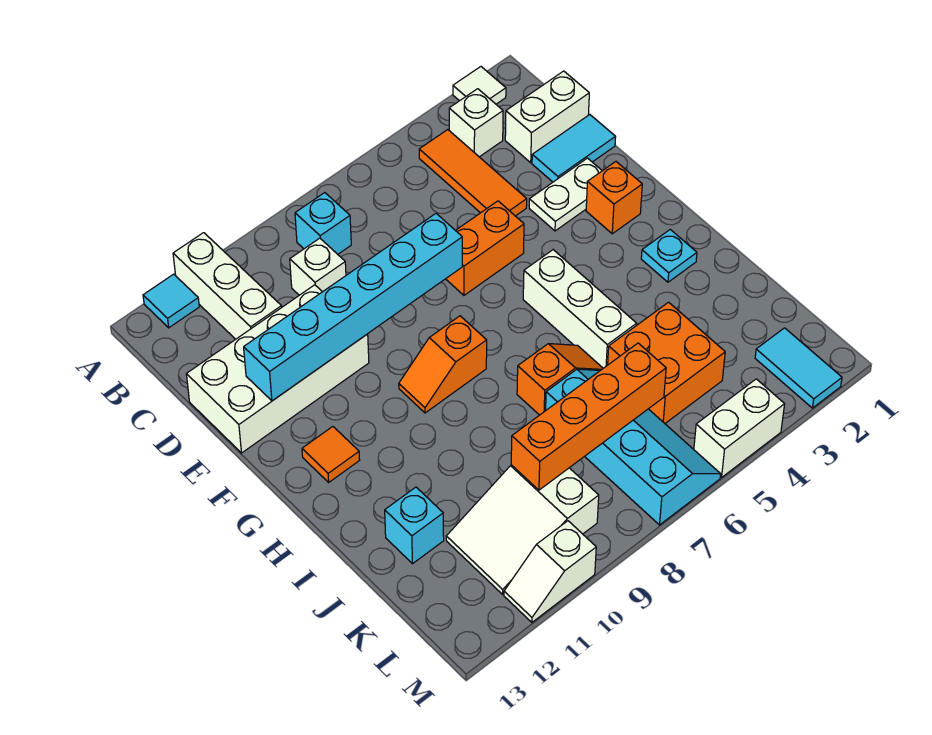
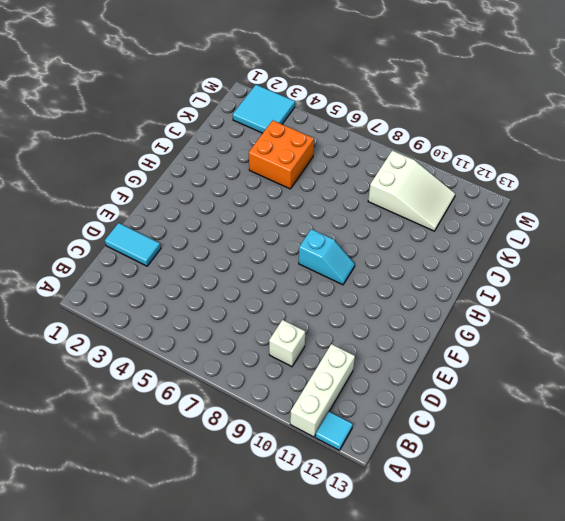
cyan 1x2 slope [299,229,355,285] -> orange 1x2 slope [399,316,487,413]
cyan 2x2 tile [233,85,295,133] -> cyan 1x2 tile [755,328,842,408]
none -> white 1x1 tile [453,67,506,104]
none -> white 1x1 brick [449,89,503,157]
none -> orange 1x3 tile [419,130,527,216]

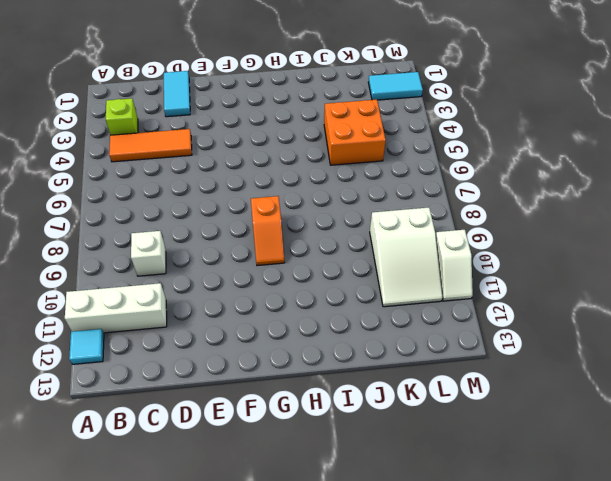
lime 1x1 brick [106,98,138,135] -> white 1x1 brick [449,89,503,157]
none -> white 1x1 tile [453,67,506,104]
none -> cyan 1x1 brick [295,193,351,254]
none -> white 1x2 brick [505,71,589,163]

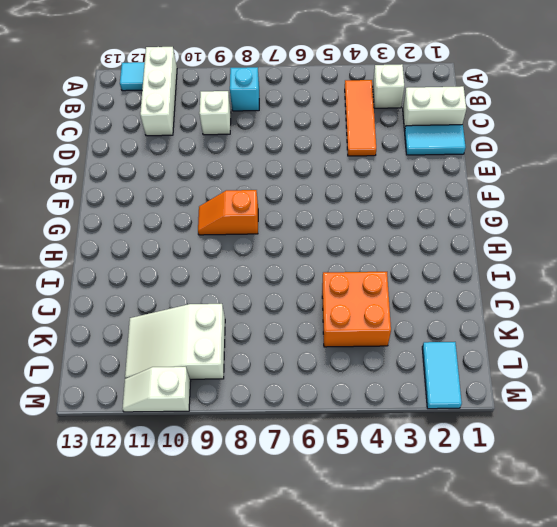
none -> white 1x1 tile [453,67,506,104]
none -> white 2x4 brick [186,285,369,453]
none -> white 1x2 plate [529,158,602,231]

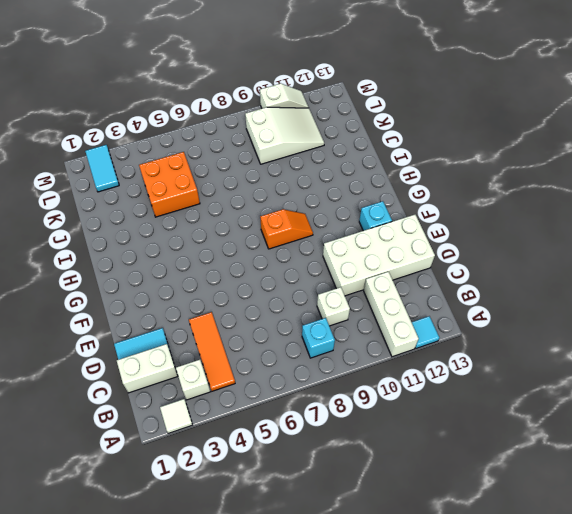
cyan 1x1 brick [359,201,392,231] -> cyan 1x1 brick moved to [385,487,444,564]
none -> white 1x2 plate [529,158,602,231]
none -> orange 1x2 brick [446,201,524,295]
none -> orange 1x1 brick [586,162,642,234]

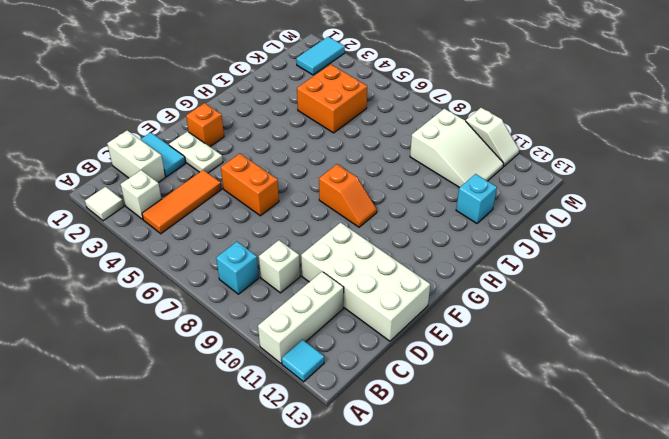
none -> white 1x3 brick [523,250,637,368]
none -> orange 1x1 tile [302,427,360,482]
none -> cyan 1x1 plate [641,230,697,282]

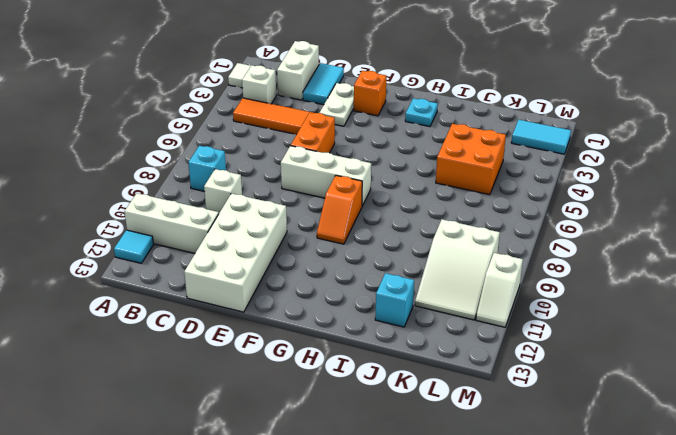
white 1x3 brick [281,146,371,206] -> white 1x3 brick moved to [523,250,637,368]
none -> orange 1x1 tile [302,427,360,482]
none -> orange 1x2 slope [517,344,603,415]
none -> cyan 2x4 slope [546,369,721,525]

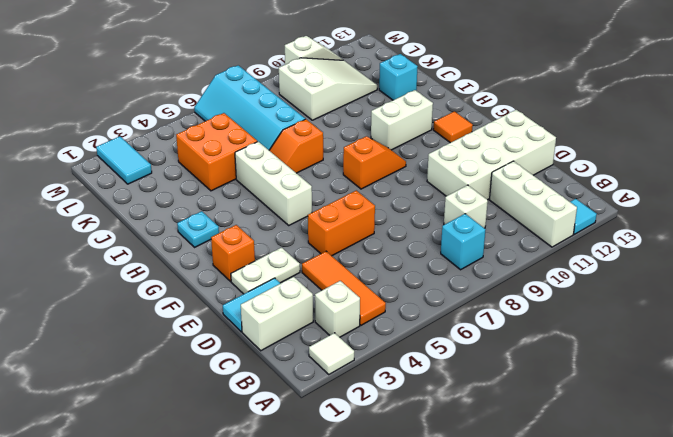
white 1x2 brick [371,90,433,150] -> white 1x2 brick moved to [694,379,785,477]
none -> cyan 1x6 brick [244,214,462,401]
none -> orange 1x4 brick [511,343,666,490]

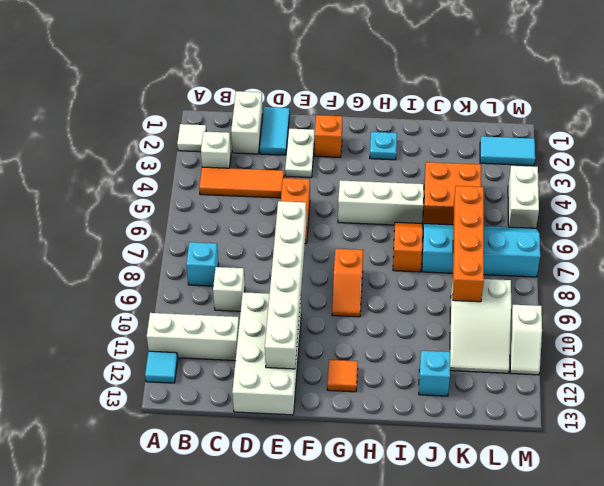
white 1x6 brick [265,201,306,369] -> cyan 1x6 brick [244,214,462,401]

